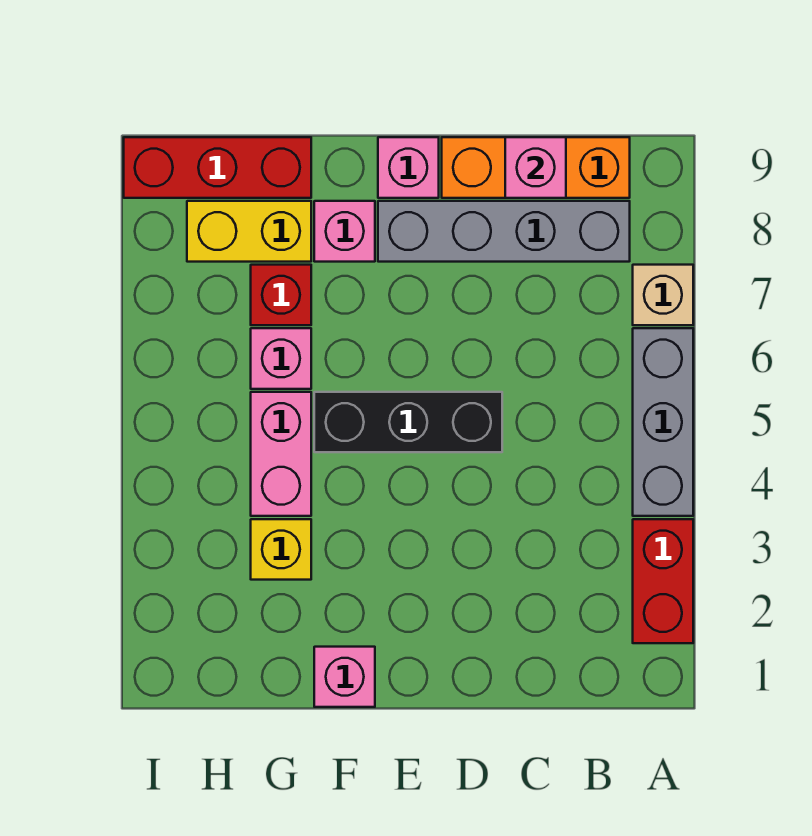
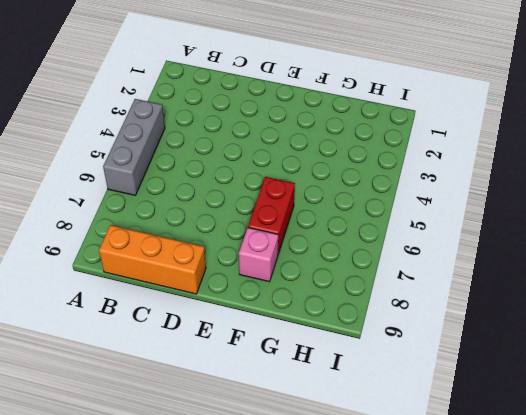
red 1x2 brick [248,177,295,254] -> red 1x2 brick moved to [633,519,693,643]
none -> tan 1x1 brick [633,265,693,325]
none -> grey 1x4 brick [378,201,630,262]
none -> black 1x3 brick [314,392,502,452]

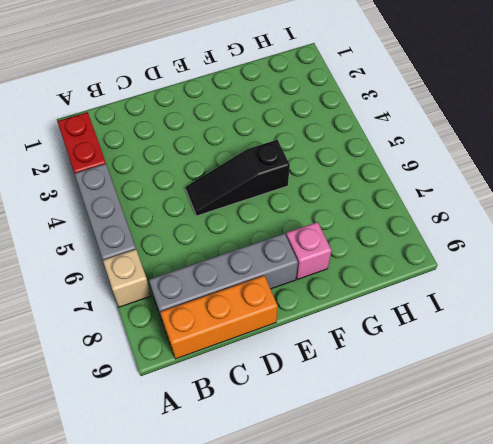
black 1x3 slope [186,140,290,216] -> black 1x3 brick [314,392,502,452]
none -> pink 1x1 brick [378,137,439,198]
none -> pink 1x1 brick [314,647,375,707]
none -> yellow 1x1 brick [251,519,311,580]

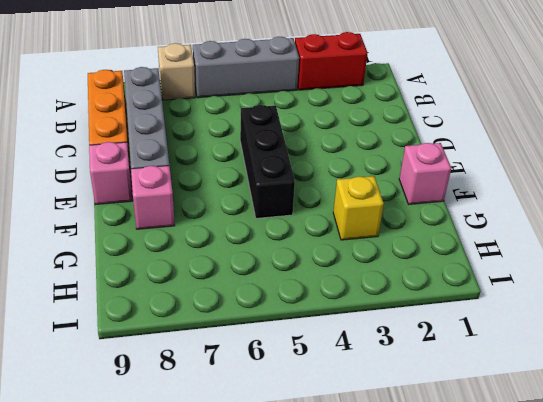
none -> pink 1x2 brick [251,392,311,516]
none -> pink 1x1 brick [251,328,311,389]
none -> red 1x1 brick [251,265,311,325]

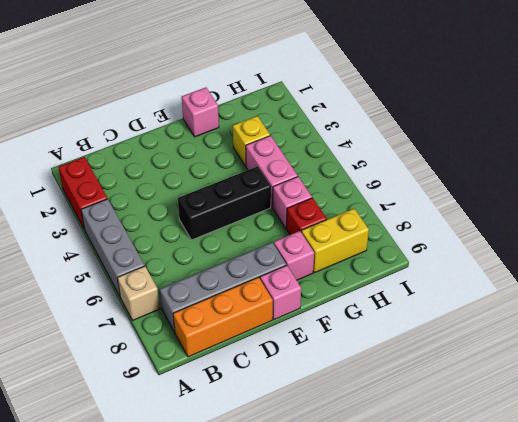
none -> red 1x3 brick [124,137,311,198]
none -> pink 1x1 brick [505,137,566,198]

